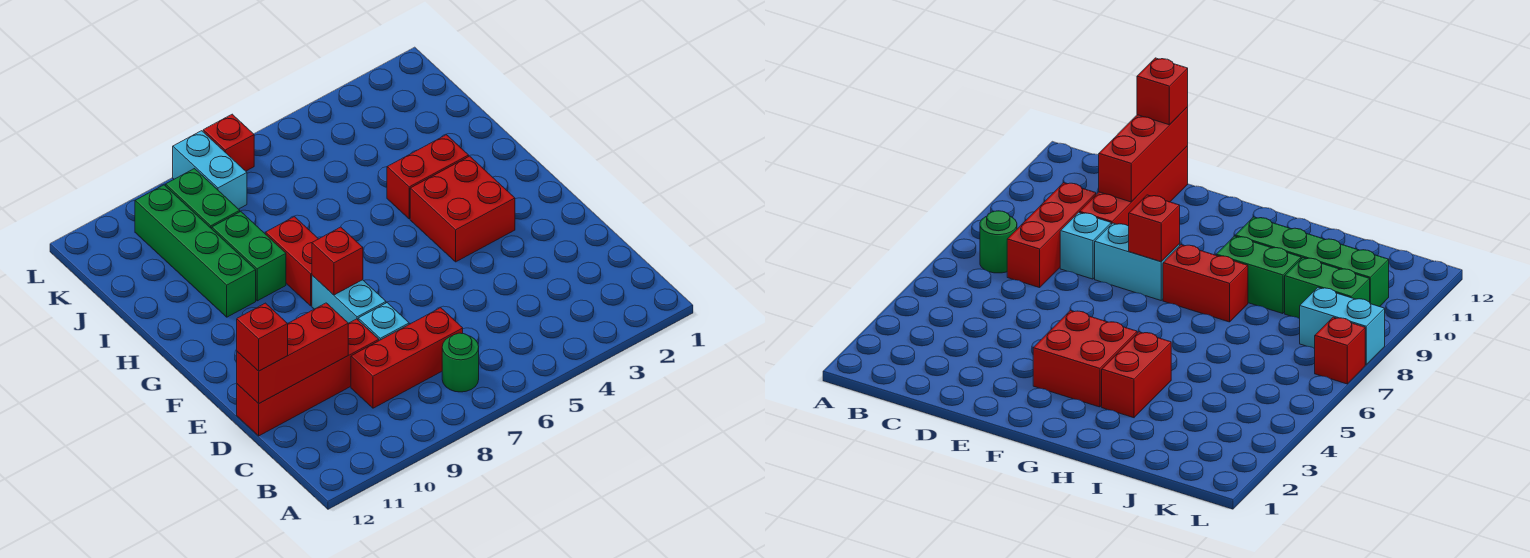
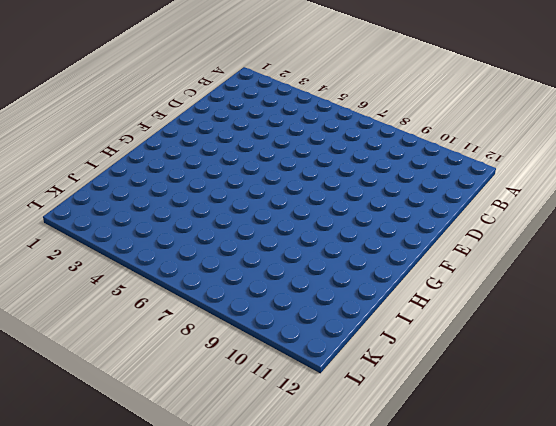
none -> green 1x1 round brick [442,333,479,392]
none -> red 1x3 brick [351,308,463,408]
none -> cyan 1x1 brick [358,303,409,341]

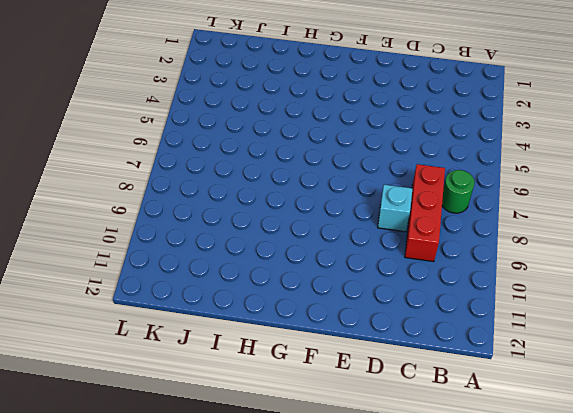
none -> red 1x4 brick [237,319,379,436]
none -> cyan 1x2 brick [312,275,386,323]
none -> red 2x2 brick [410,156,515,262]

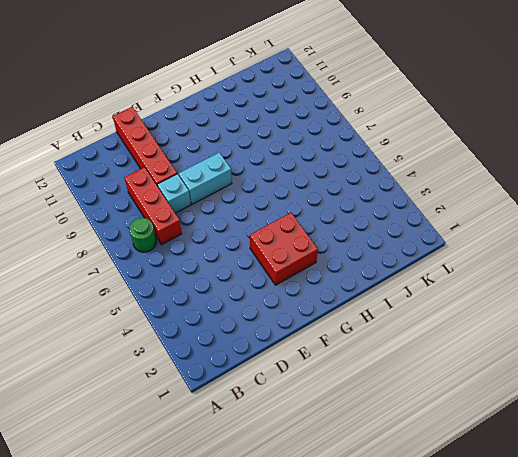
none -> red 1x2 brick [266,217,318,306]
none -> red 1x2 brick [387,135,469,219]
none -> green 1x2 brick [212,212,286,301]

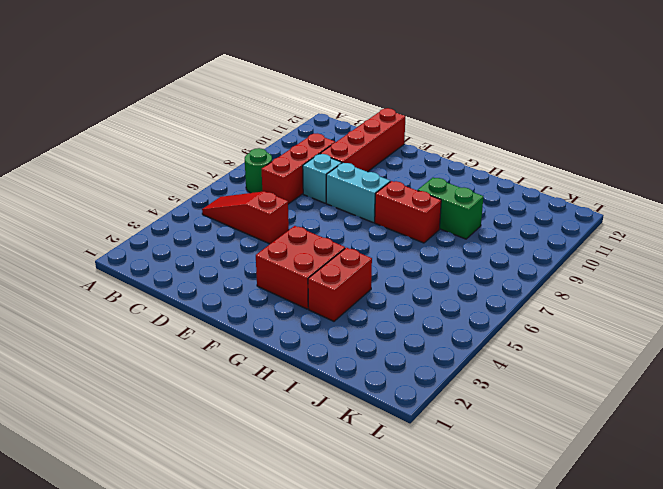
red 1x3 slope [202,191,289,244] -> none
none -> green 1x4 brick [135,185,256,317]
none -> green 1x2 brick [166,169,240,229]
none -> cyan 1x2 brick [173,131,247,209]

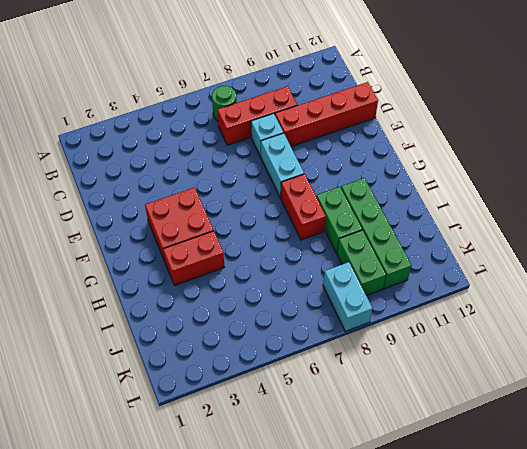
none -> red 1x1 brick [203,114,254,171]
none -> red 1x3 brick [237,303,348,404]
none -> red 1x1 brick [312,227,363,295]

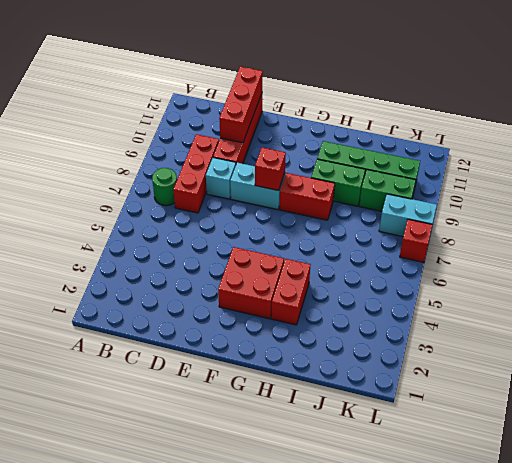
none -> red 1x1 brick [237,303,288,371]

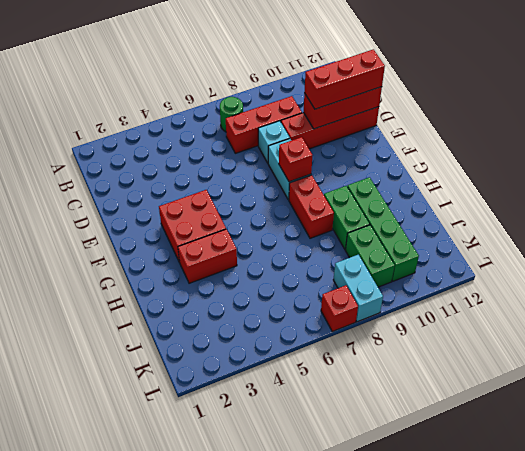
red 1x3 brick [304,49,385,109] -> red 1x1 brick [237,303,288,371]

